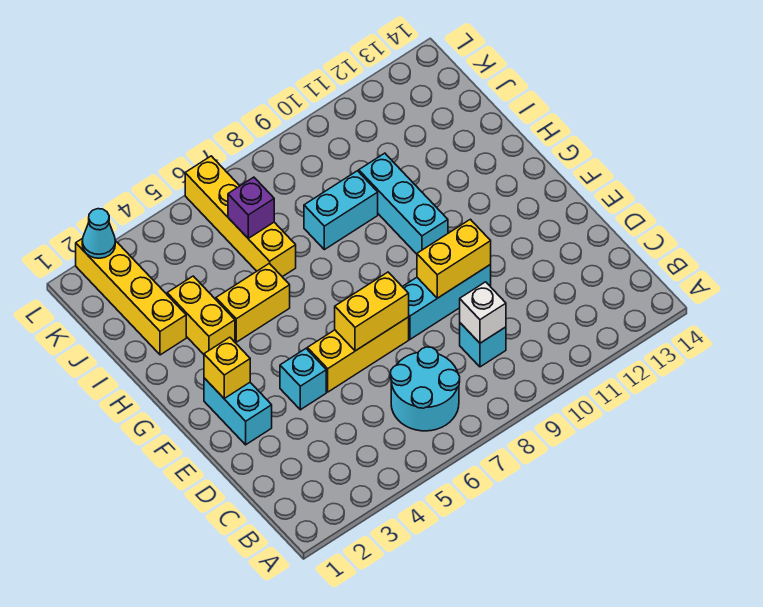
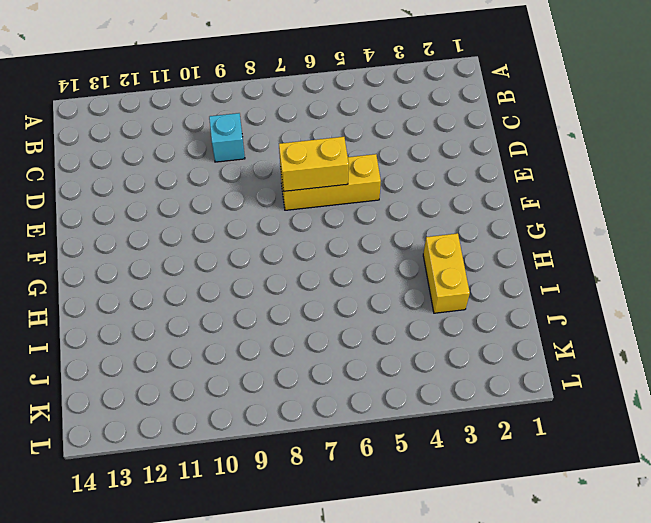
none -> cyan 2x2 round brick [390,347,460,431]
none -> cyan 1x2 brick [204,378,272,445]
none -> cyan 1x1 brick [280,349,326,410]

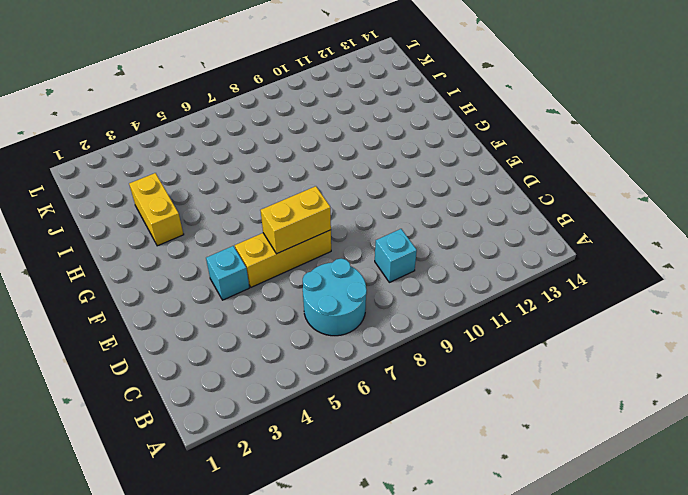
none -> cyan 1x2 brick [204,378,272,445]
none -> cyan 1x3 brick [402,265,491,339]
none -> cyan 1x3 brick [359,153,448,254]

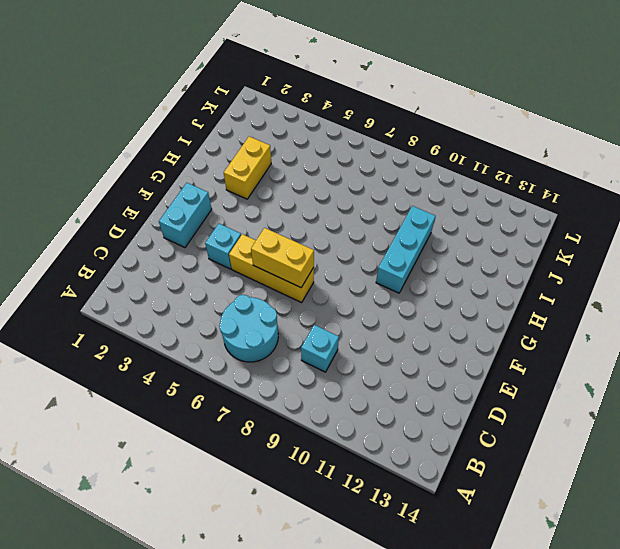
none -> cyan 1x3 brick [402,265,491,339]
none -> yellow 1x2 brick [216,263,290,342]
none -> yellow 1x4 brick [76,239,186,355]

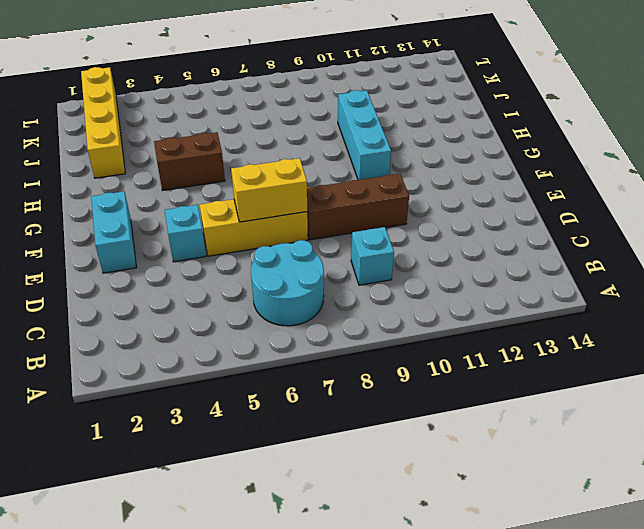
brown 1x3 brick [307,174,409,240] -> cyan 1x3 brick [402,265,491,339]
brown 1x2 brick [154,132,225,190] -> yellow 1x2 brick [216,263,290,342]
none -> yellow 1x2 brick [167,276,235,354]
none -> yellow 1x4 brick [185,156,296,277]
none -> cyan 1x2 brick [304,171,378,250]

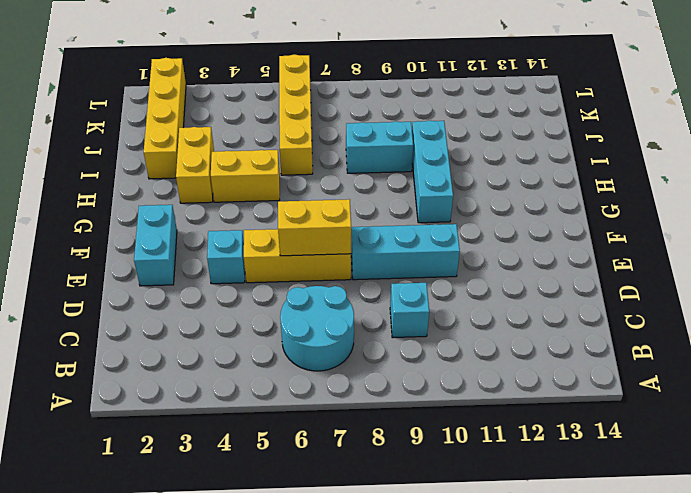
none -> white 1x1 brick [460,282,506,343]
none -> yellow 1x2 brick [417,219,491,298]
none -> yellow 1x1 brick [204,337,250,398]

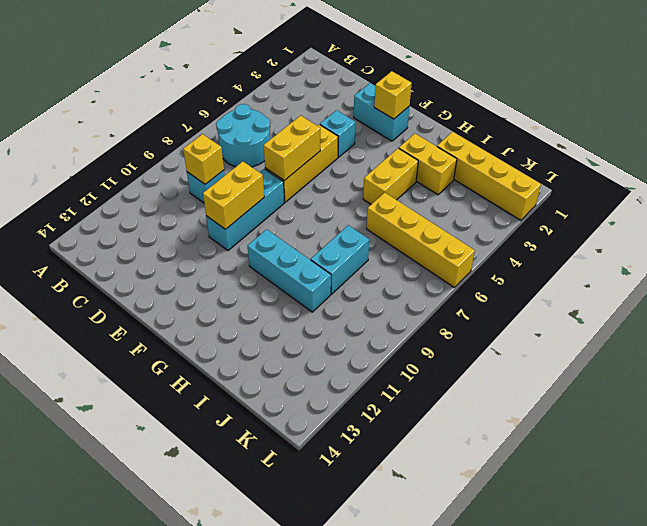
yellow 1x1 brick [183,134,224,184] -> white 1x1 brick [460,282,506,343]
none -> purple 1x1 brick [228,177,274,239]
none -> cyan 1x1 cone [82,209,115,258]

